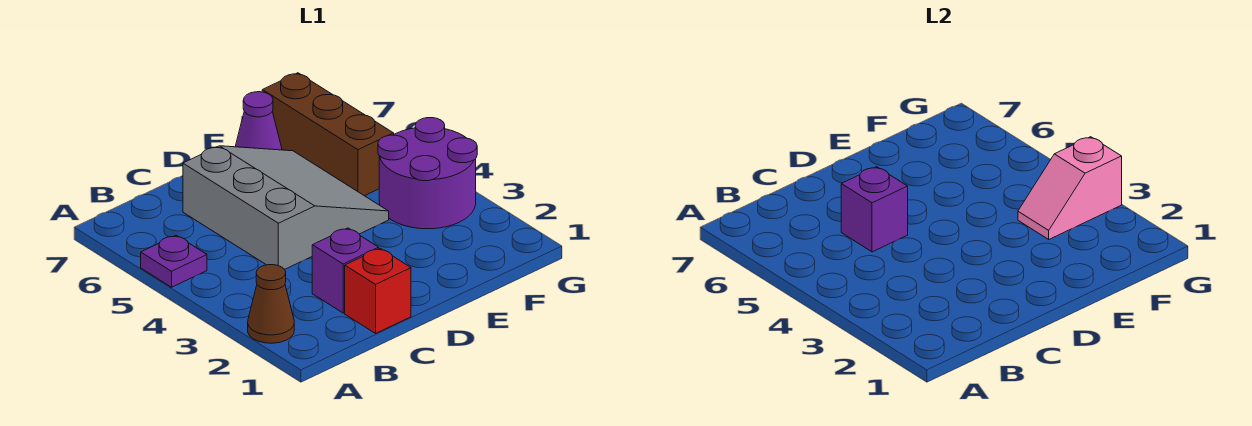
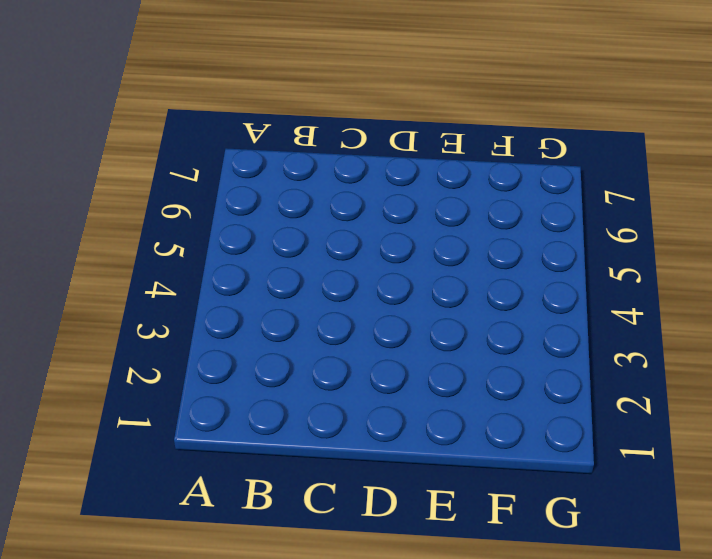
none -> brown 1x1 cone [248,265,294,343]
none -> purple 1x1 plate [141,235,207,287]

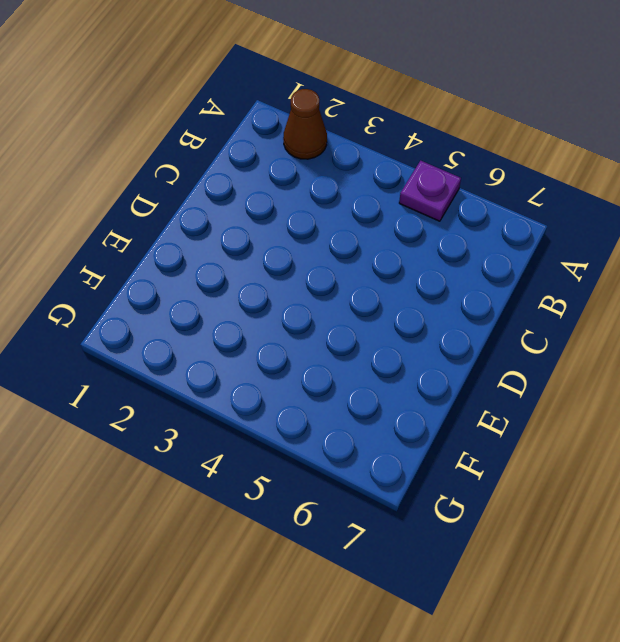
none -> red 1x1 brick [345,248,411,333]
none -> purple 1x1 brick [312,228,379,313]

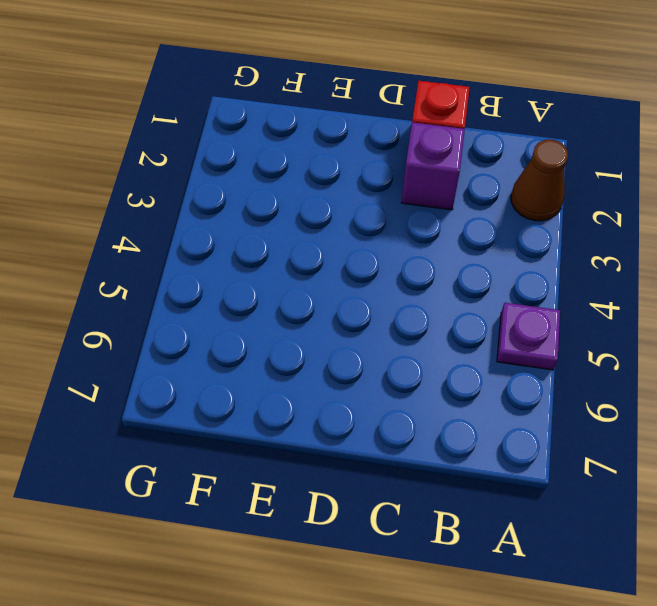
none -> grey 3x3 slope [183,146,389,269]
none -> purple 1x1 cone [235,92,282,150]

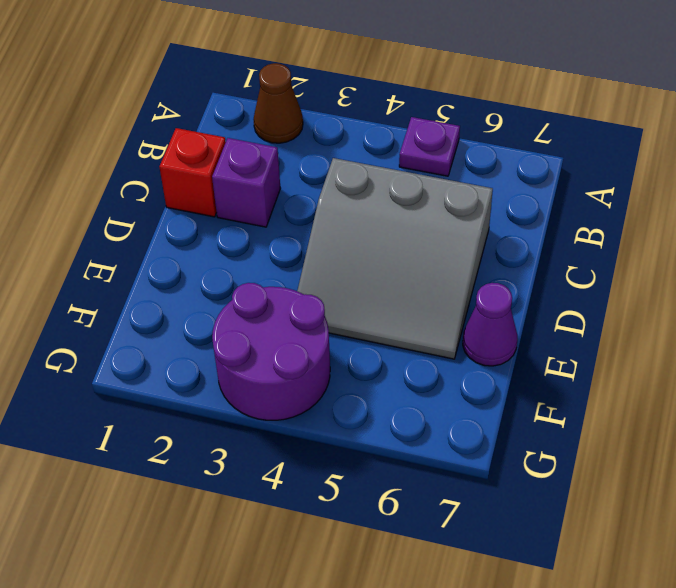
none -> brown 1x3 brick [262,73,394,196]
none -> purple 1x1 brick [841,167,908,252]

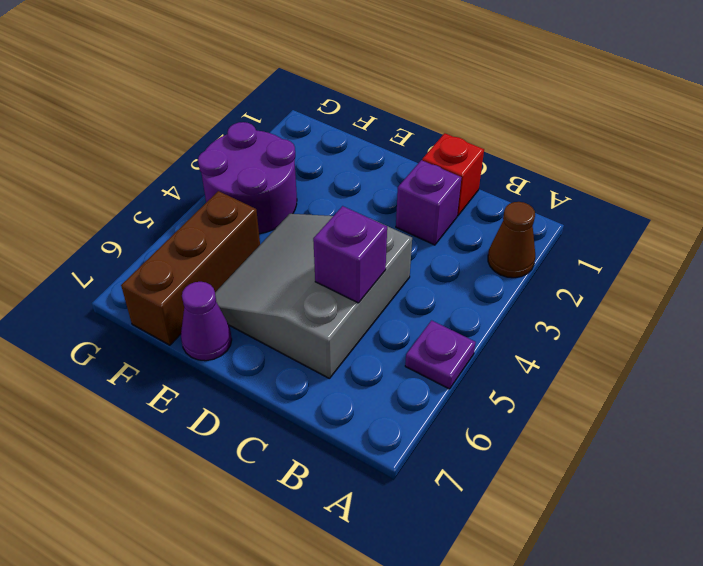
none -> pink 1x2 slope [1018,137,1122,239]

